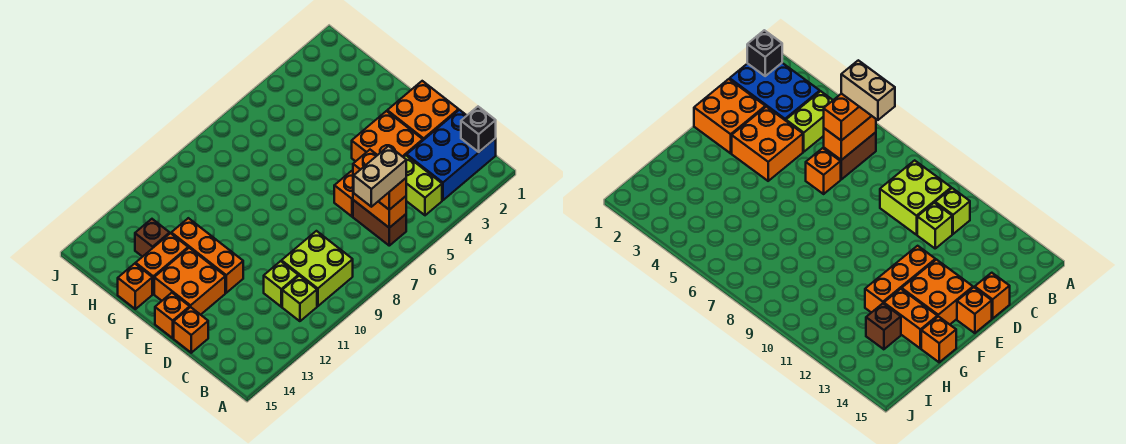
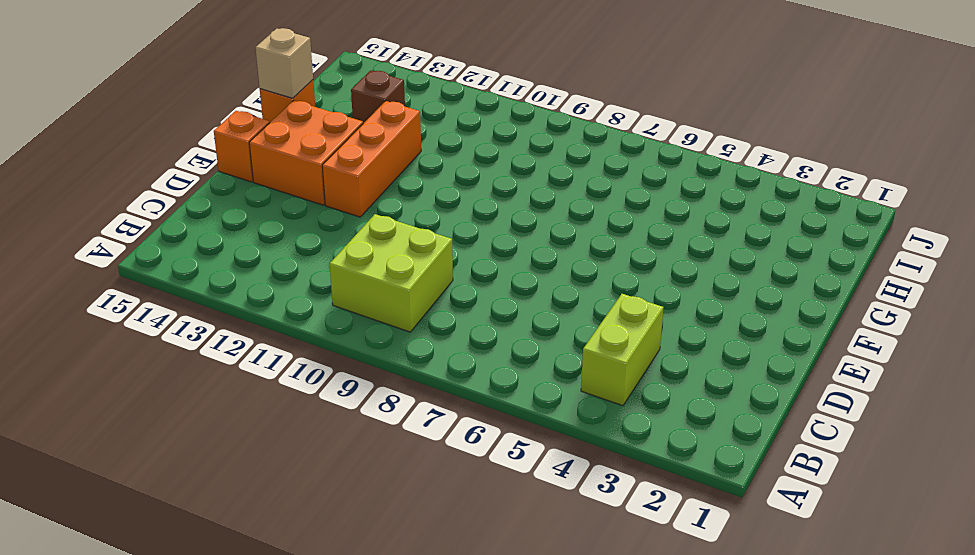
tan 1x1 brick [256,28,313,98] -> none
none -> blue 2x3 brick [407,110,496,200]
none -> brown 1x2 brick [353,200,406,246]
none -> lime 1x1 brick [282,276,317,321]

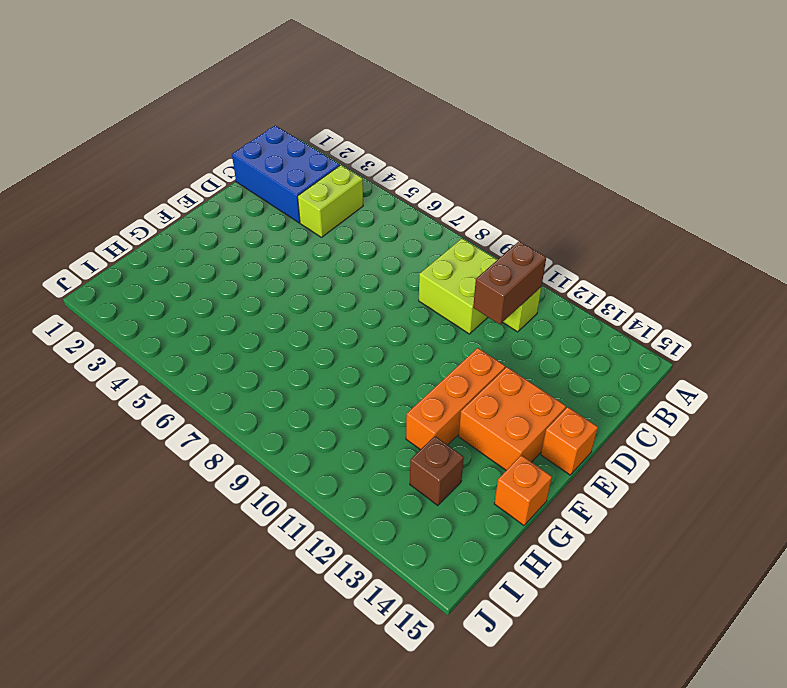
brown 1x2 brick [473,241,546,324] -> brown 1x2 brick moved to [353,200,406,246]
none -> lime 1x1 brick [264,261,298,307]
none -> orange 2x2 brick [387,81,459,140]
none -> orange 2x2 brick [352,111,423,161]

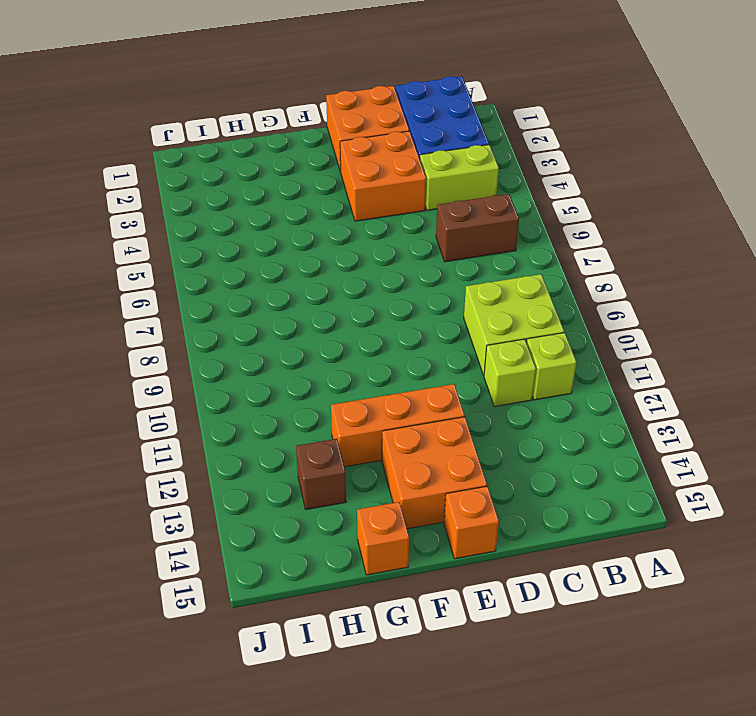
none -> orange 1x1 brick [334,171,353,217]
none -> orange 1x1 brick [174,307,208,353]
none -> orange 1x2 brick [136,233,188,294]

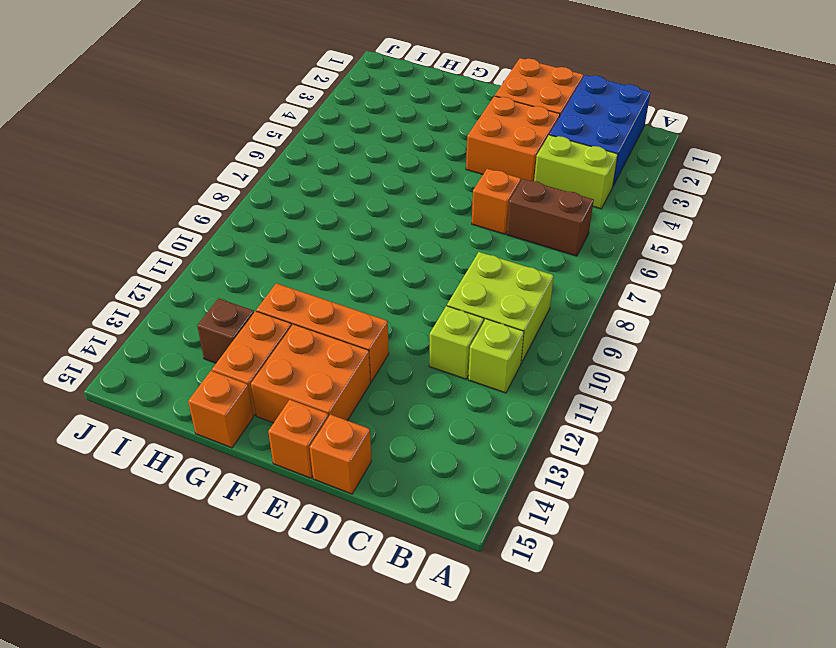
none -> black 1x1 brick [461,107,496,152]
none -> orange 1x2 brick [353,182,406,228]
none -> orange 1x2 brick [353,150,406,210]

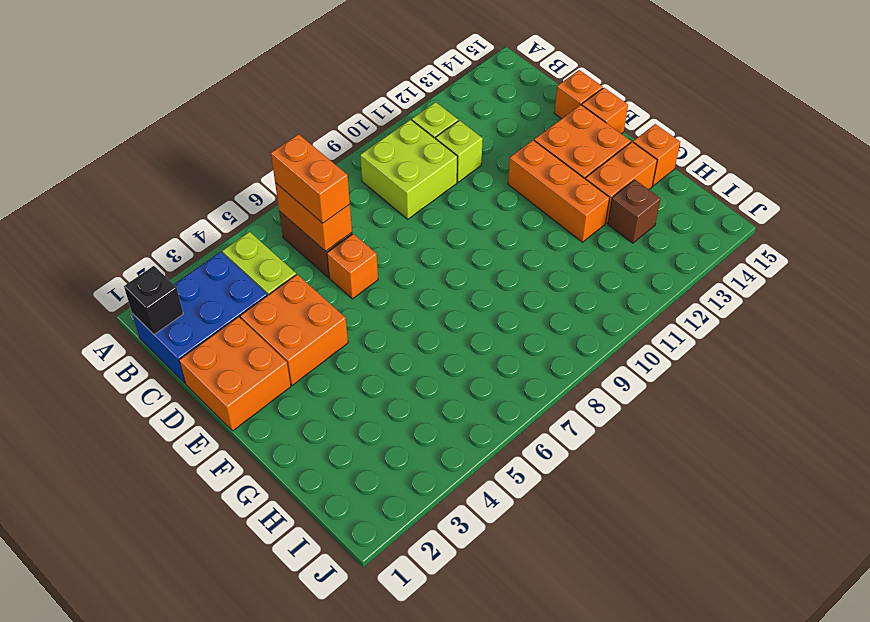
none -> tan 1x2 brick [354,146,406,207]

